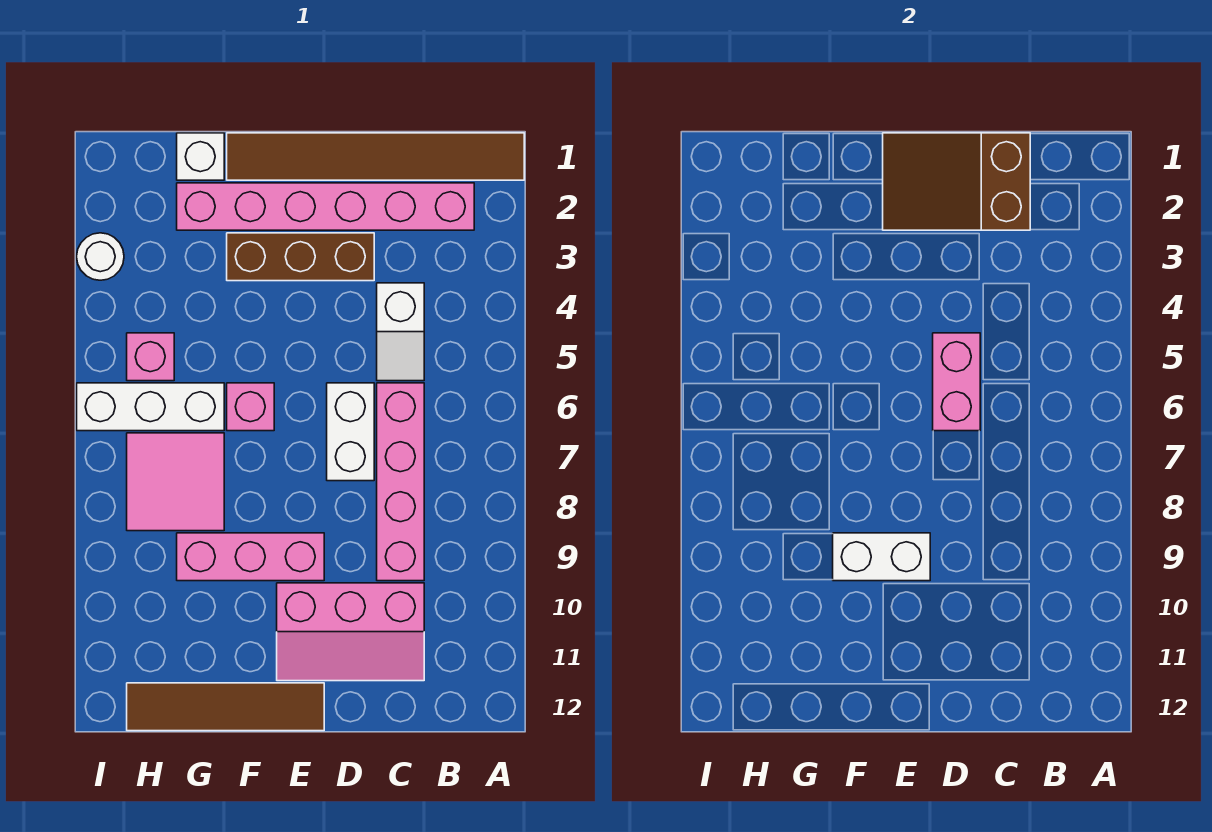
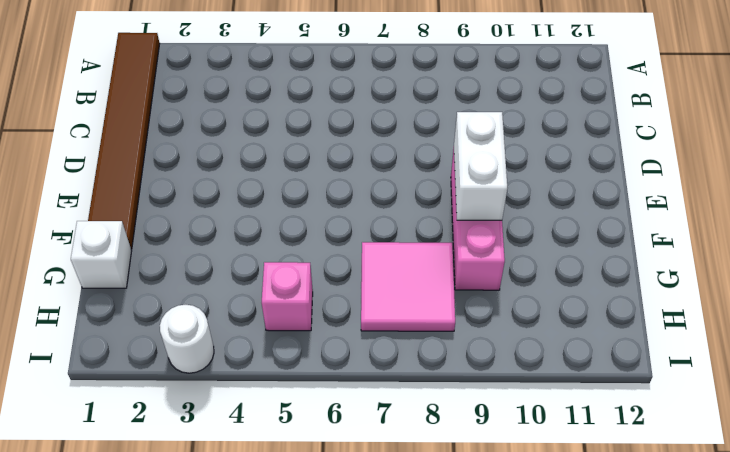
none -> pink 1x6 brick [177,183,474,230]
none -> white 1x2 slope [377,283,424,381]
none -> pink 1x4 brick [377,383,424,581]

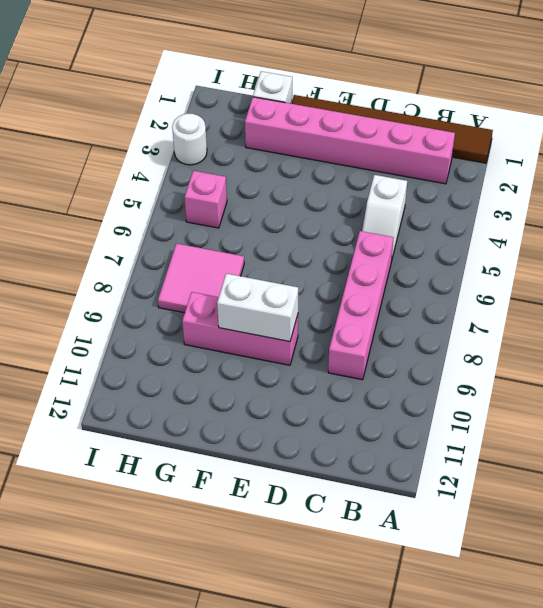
none -> pink 2x3 slope [277,583,424,681]
none -> brown 1x3 brick [227,233,374,281]
none -> white 1x2 brick [327,383,374,481]

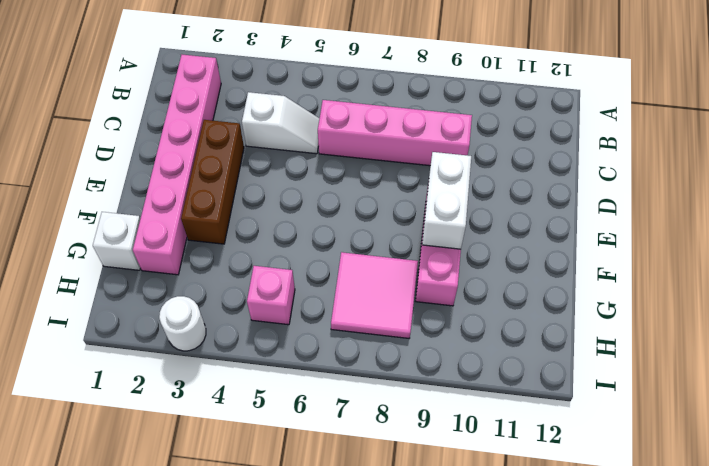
none -> brown 1x6 tile [227,133,524,180]
none -> pink 2x3 slope [277,583,424,681]
none -> white 1x2 brick [327,383,374,481]

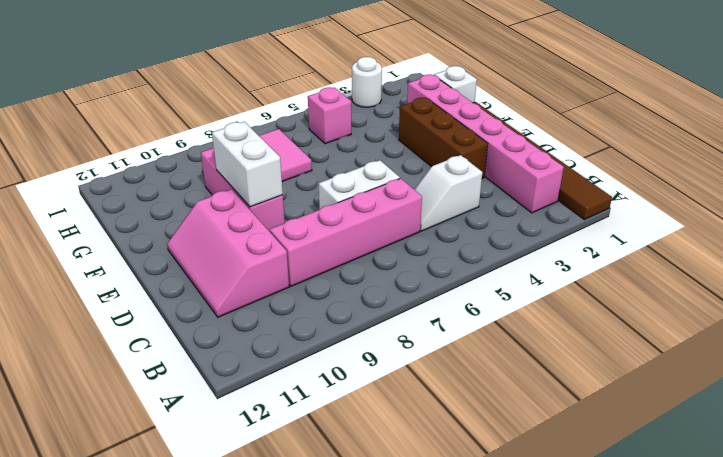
none -> brown 1x4 tile [127,683,324,731]
none -> pink 1x1 brick [227,383,274,431]
none -> white 1x3 brick [77,383,224,431]

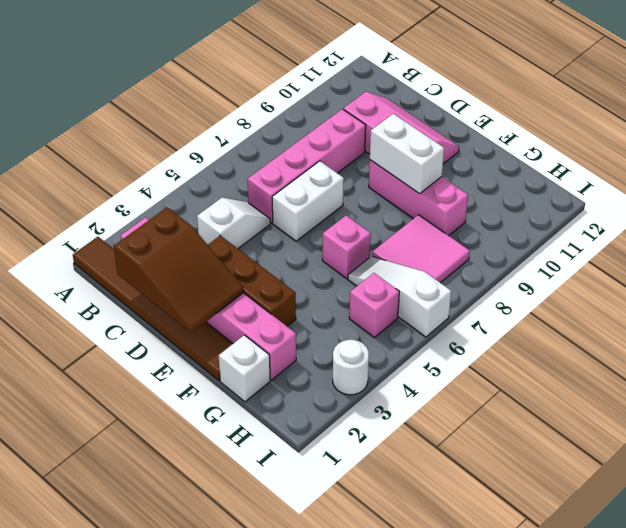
white 1x3 slope [348,256,451,337] -> white 1x3 brick [77,383,224,431]
none -> brown 1x4 tile [127,683,324,731]
none -> pink 1x2 brick [933,333,980,431]

